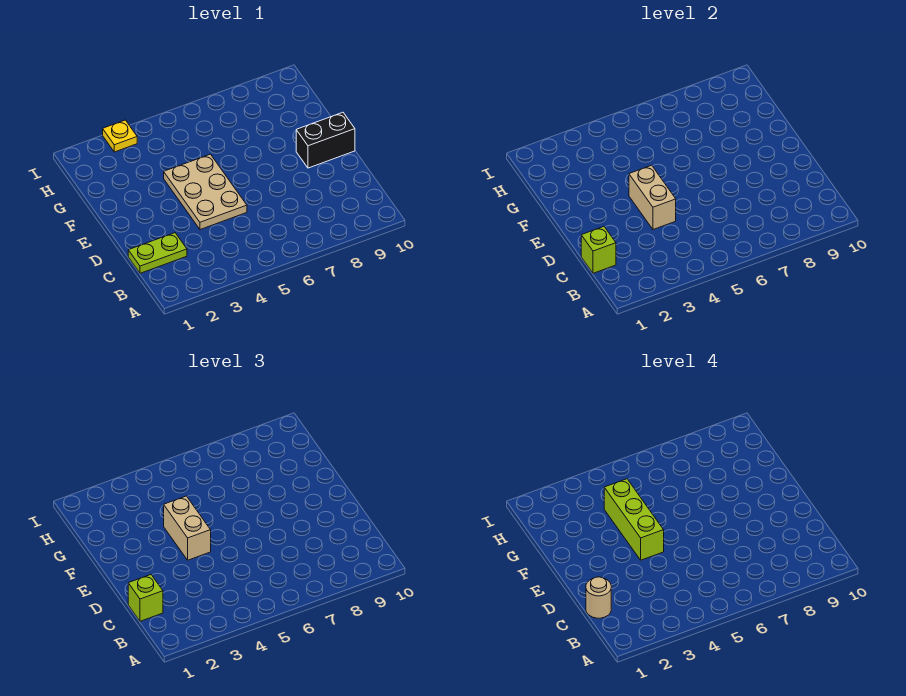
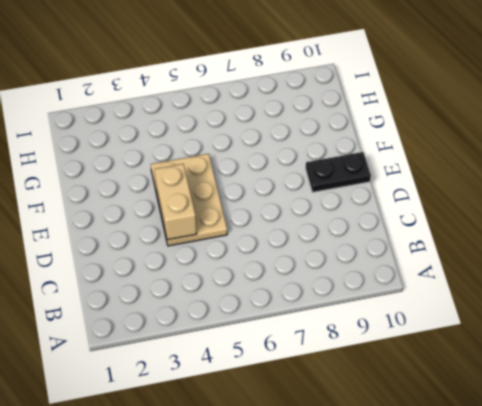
black 1x2 plate [306,152,371,192] -> black 1x2 brick [296,112,355,168]
none -> lime 1x2 plate [128,233,187,273]
none -> yellow 1x1 plate [103,120,137,152]

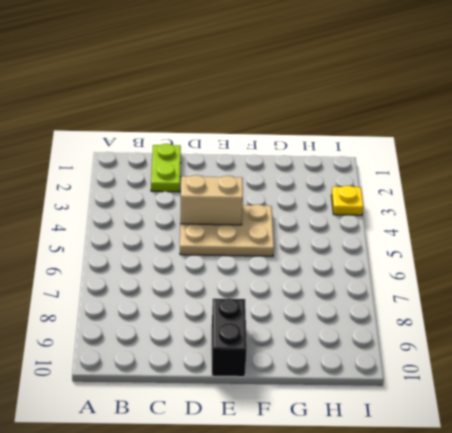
none -> lime 1x1 brick [581,227,616,273]
none -> lime 1x1 brick [128,575,163,621]

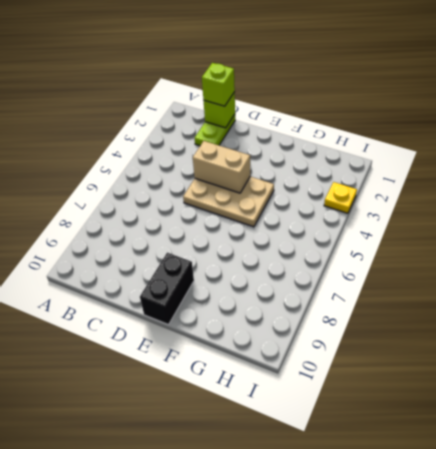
none -> tan 1x2 brick [164,496,211,560]
none -> tan 1x1 round brick [586,577,611,618]

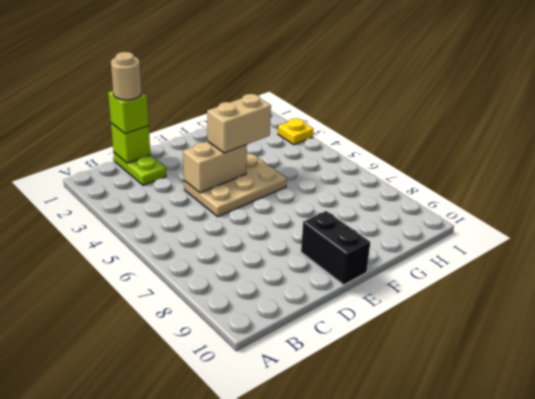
none -> lime 1x3 brick [604,479,664,560]

